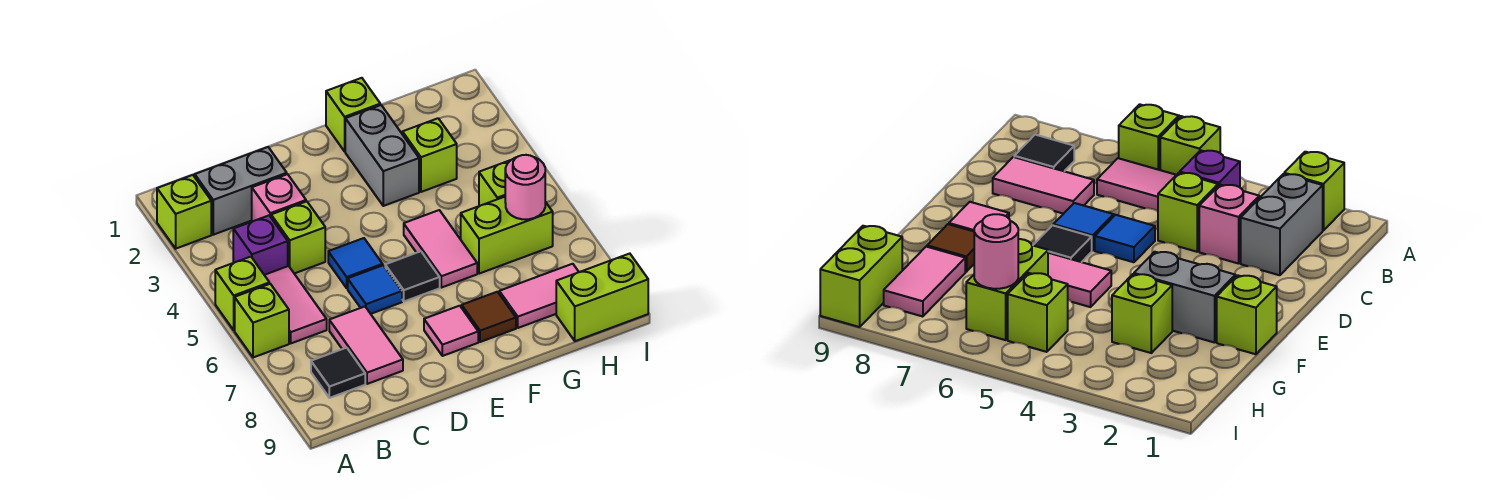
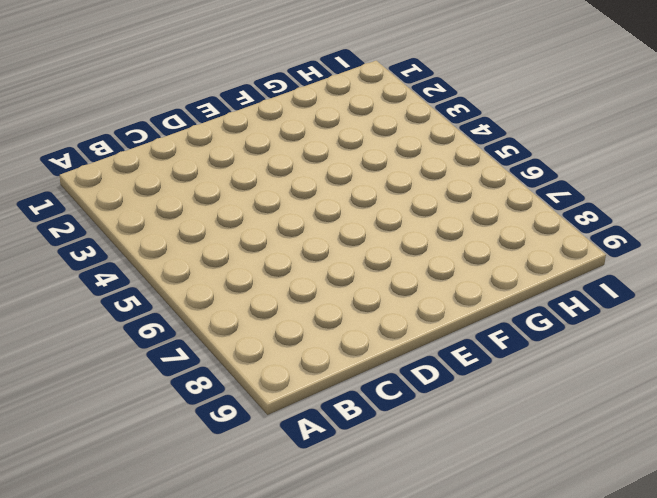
none -> lime 1x1 brick [157,175,211,249]
none -> lime 1x1 brick [215,257,269,330]
none -> lime 1x1 brick [235,284,289,357]

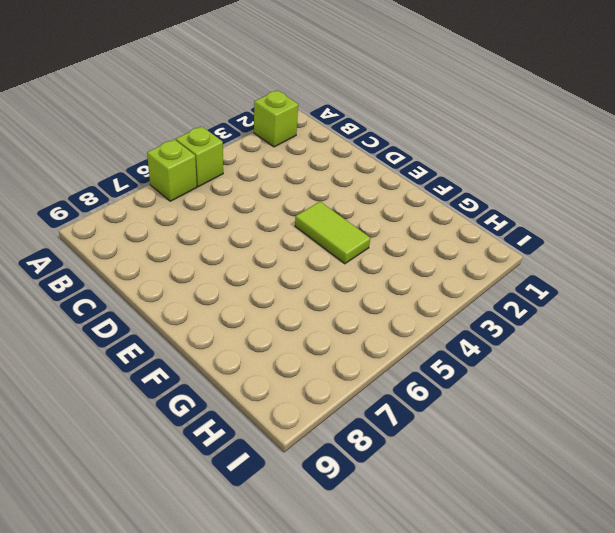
lime 1x2 tile [295,202,370,264] -> none
none -> grey 1x2 brick [195,147,287,235]
none -> purple 1x1 brick [233,216,288,275]
none -> pink 1x2 tile [265,266,327,343]

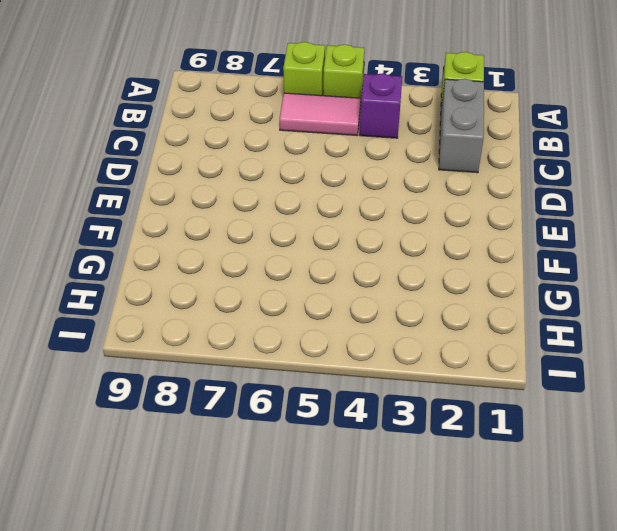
none -> black 1x1 tile [311,348,365,398]
none -> pink 1x1 brick [252,174,306,222]
none -> lime 1x1 brick [271,201,325,273]

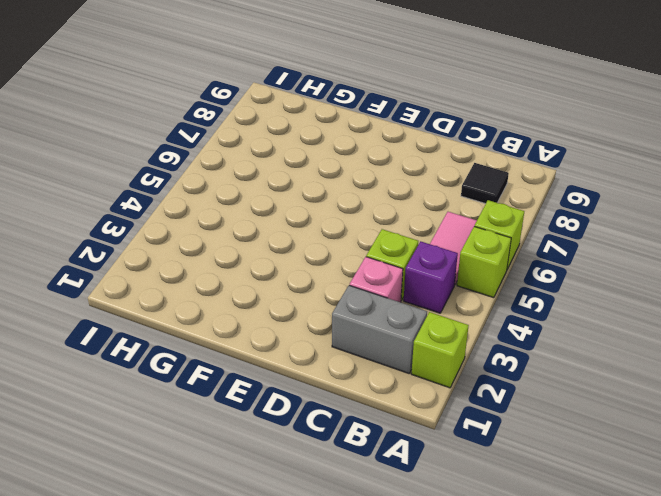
none -> pink 1x2 tile [329,307,403,384]
none -> blue 1x1 tile [328,238,383,288]
none -> blue 1x1 tile [348,265,402,314]

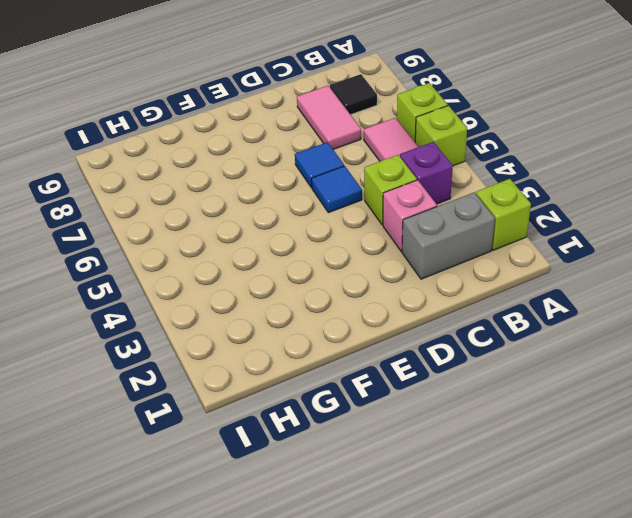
none -> black 1x1 tile [385,251,440,301]
none -> pink 1x1 tile [424,306,478,356]
none -> lime 1x1 brick [326,78,380,151]

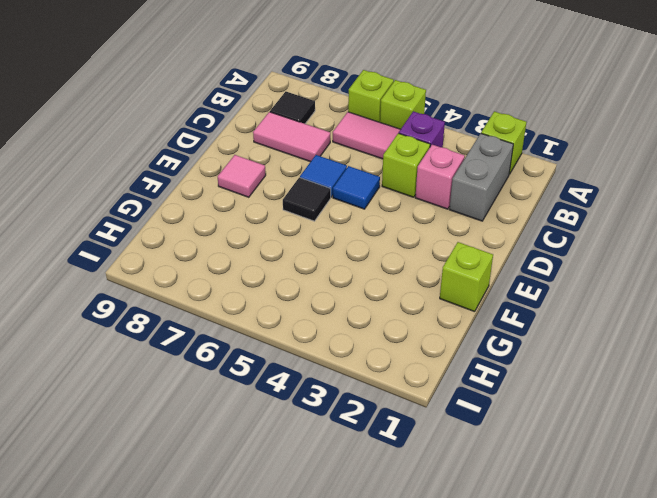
none -> grey 1x2 brick [345,105,419,206]
none -> pink 1x2 tile [404,210,477,288]
none -> brown 1x1 tile [462,292,516,342]

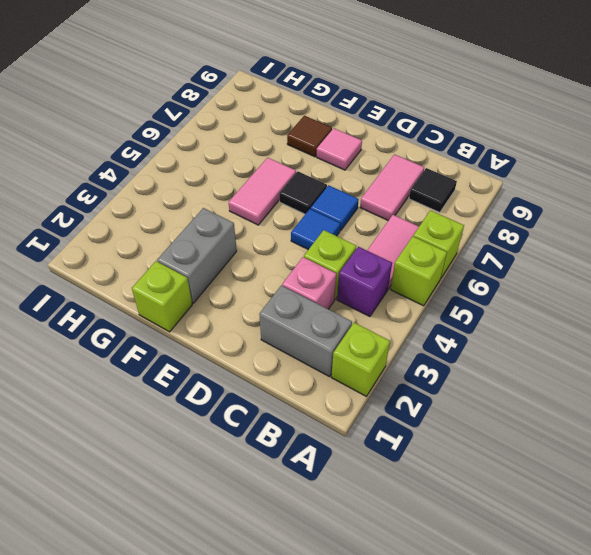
none -> lime 1x1 brick [402,118,457,192]
none -> lime 1x2 brick [461,197,553,274]
none -> pink 1x2 tile [499,264,579,328]

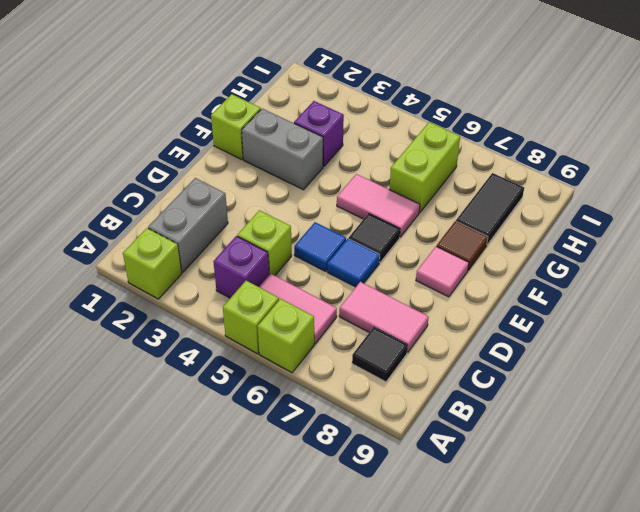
purple 1x1 brick [294,101,344,166] -> lime 1x1 brick [402,118,457,192]
black 1x2 tile [456,173,524,245] -> pink 1x2 tile [499,264,579,328]
none -> pink 1x1 brick [252,174,306,222]
none -> lime 1x1 brick [479,160,511,206]
none -> lime 1x2 brick [556,254,648,341]

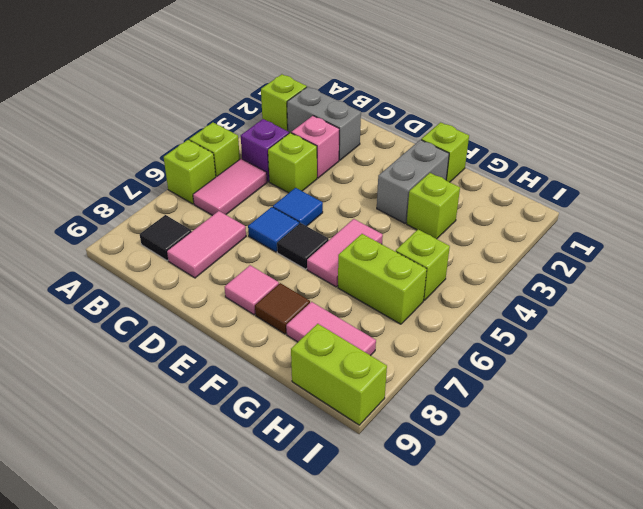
none -> pink 1x1 round brick [505,155,545,219]

